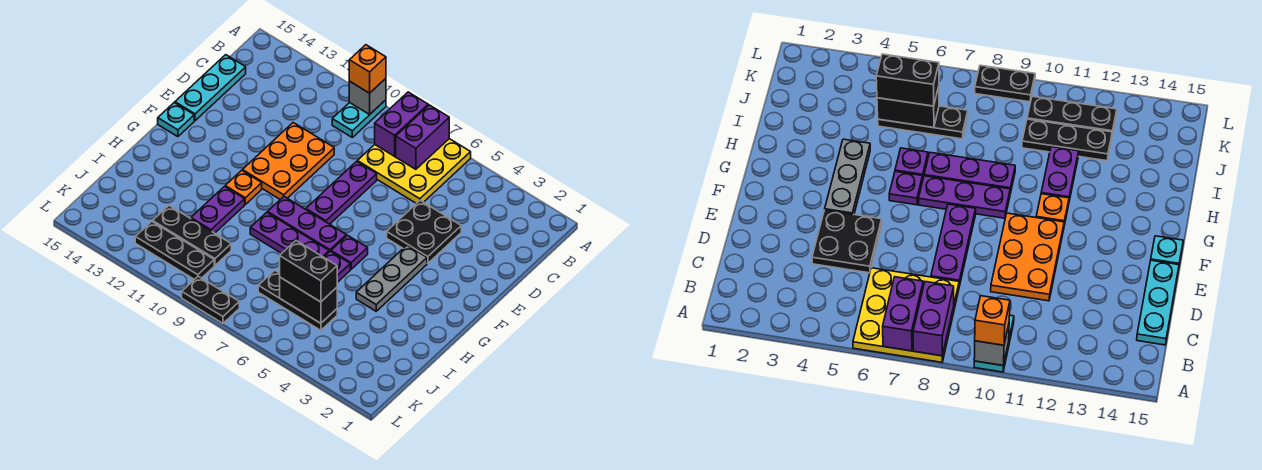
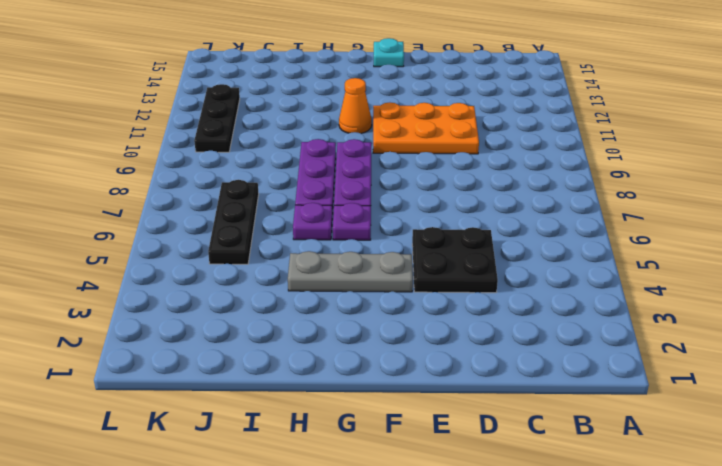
orange 1x1 cone [339,78,372,133] -> orange 1x1 plate [225,170,262,204]
none -> yellow 3x3 plate [357,139,471,204]
none -> cyan 1x2 plate [332,100,386,137]
none -> cyan 1x3 plate [175,55,246,121]

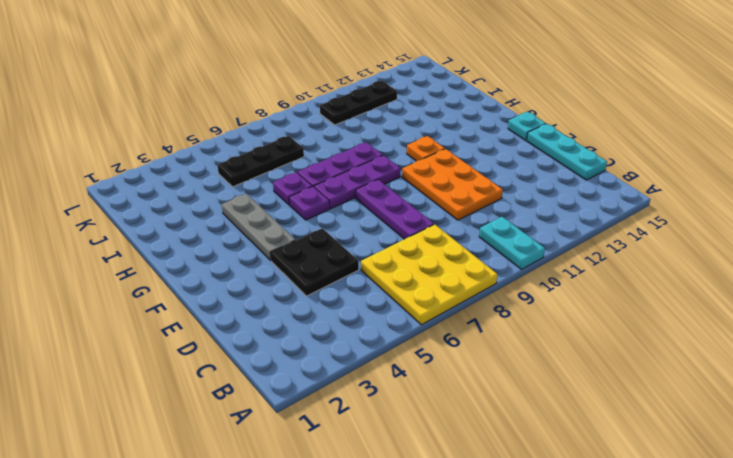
none -> purple 1x2 plate [191,187,245,233]
none -> black 1x3 plate [153,206,231,265]
none -> black 1x2 plate [182,276,239,323]

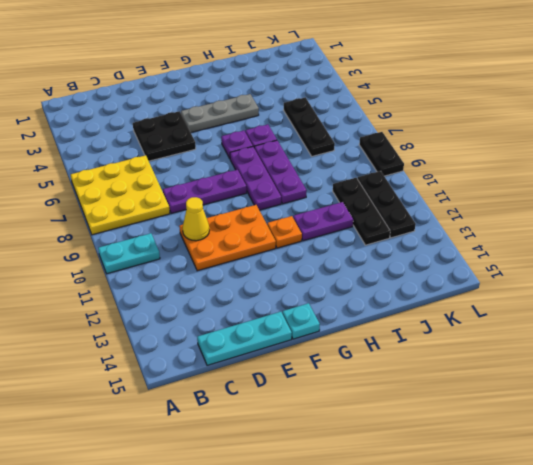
yellow 1x1 cone [183,197,209,241] -> none
none -> purple 1x2 brick [396,105,449,169]
none -> purple 1x2 brick [375,92,428,156]
none -> grey 1x1 brick [349,79,386,114]

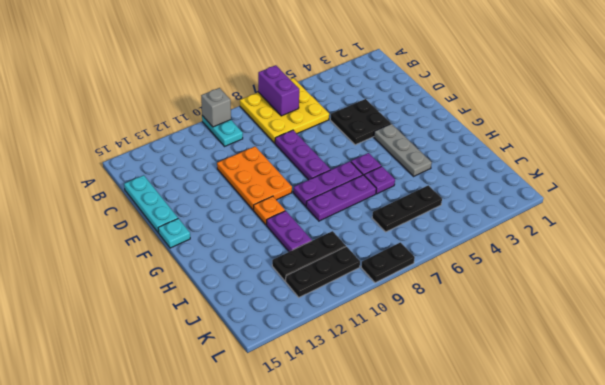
none -> purple 1x2 brick [375,92,428,156]
none -> black 1x2 brick [280,277,337,323]
none -> orange 1x1 brick [349,45,386,93]

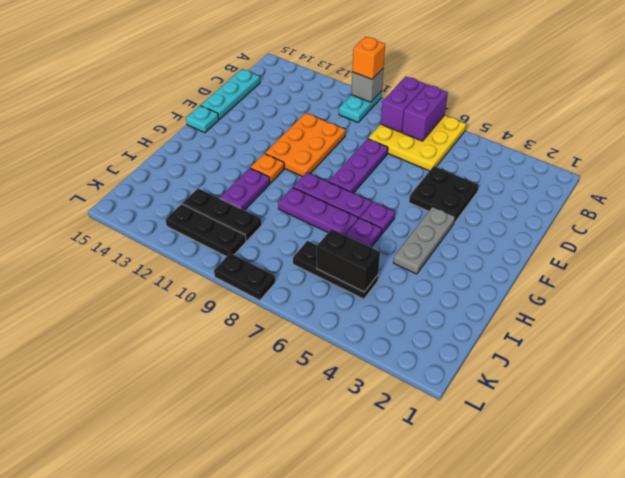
none -> black 1x2 brick [280,241,337,302]

